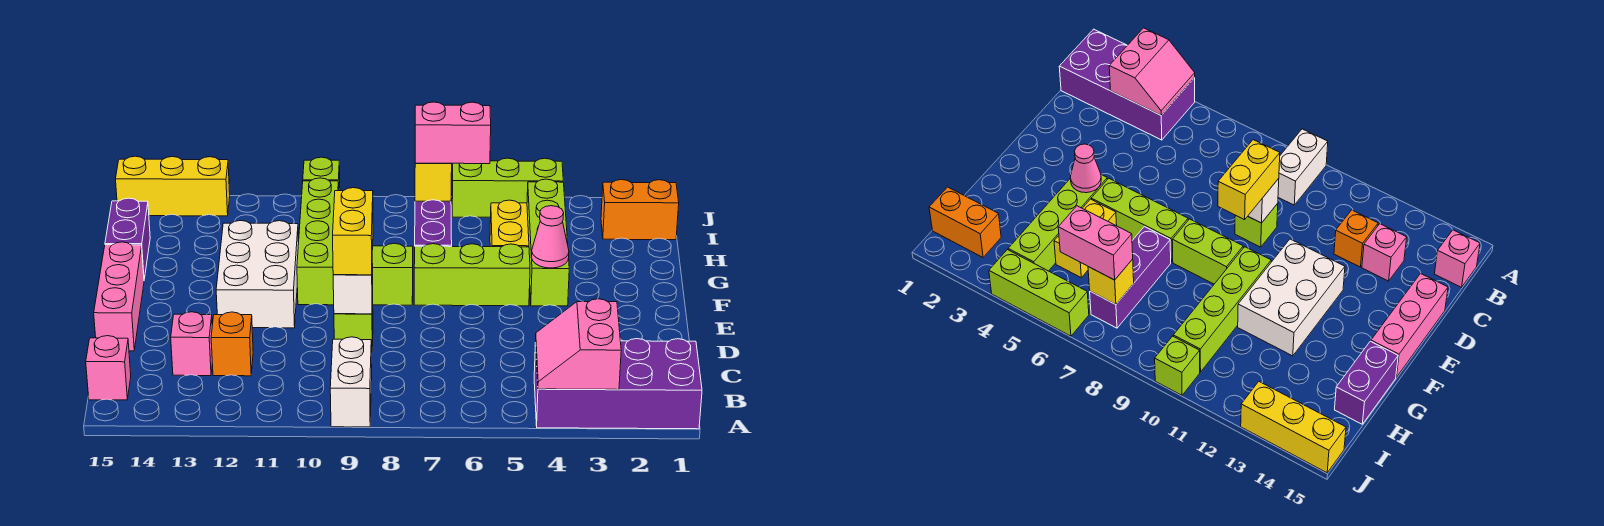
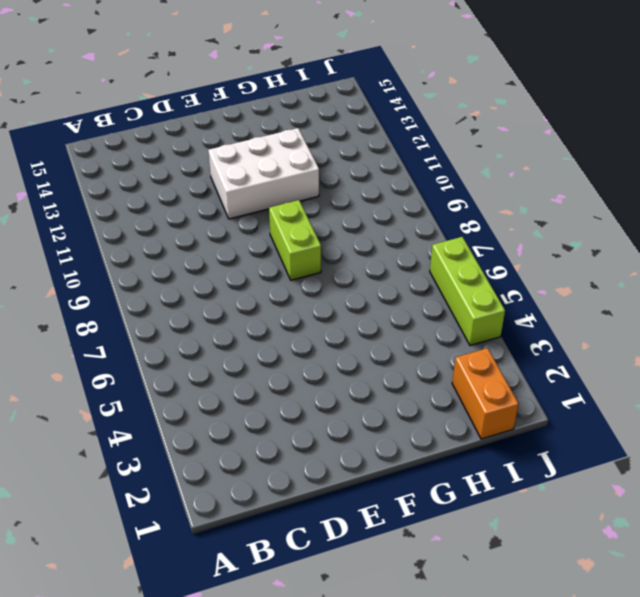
none -> purple 2x4 brick [534,339,702,429]
none -> white 1x2 brick [330,337,372,427]
none -> pink 1x1 brick [86,336,131,400]

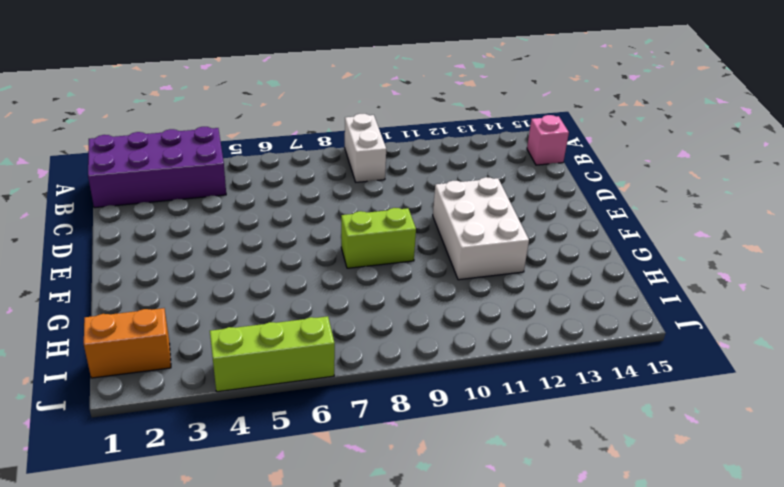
none -> orange 1x1 brick [211,312,253,376]
none -> pink 1x1 brick [171,312,212,376]
none -> lime 1x1 brick [334,299,373,352]

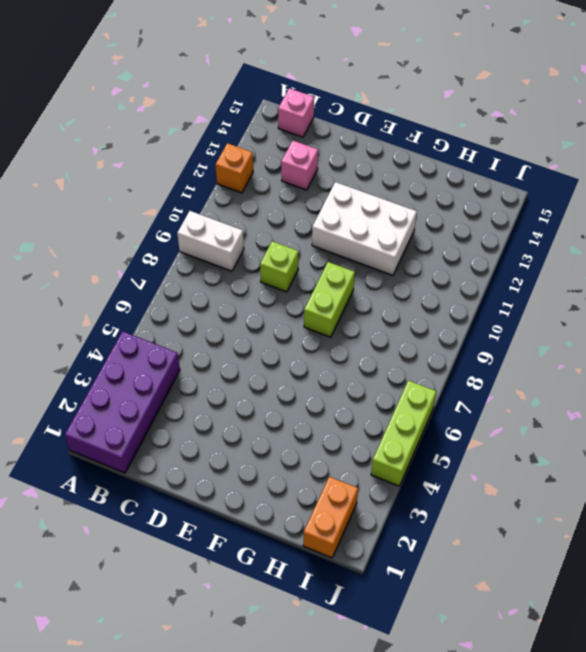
orange 1x1 brick [216,143,253,193] -> orange 1x1 brick moved to [211,312,253,376]
none -> pink 1x3 brick [94,242,144,351]
none -> lime 1x4 brick [527,179,569,306]
none -> lime 1x3 brick [414,244,530,306]

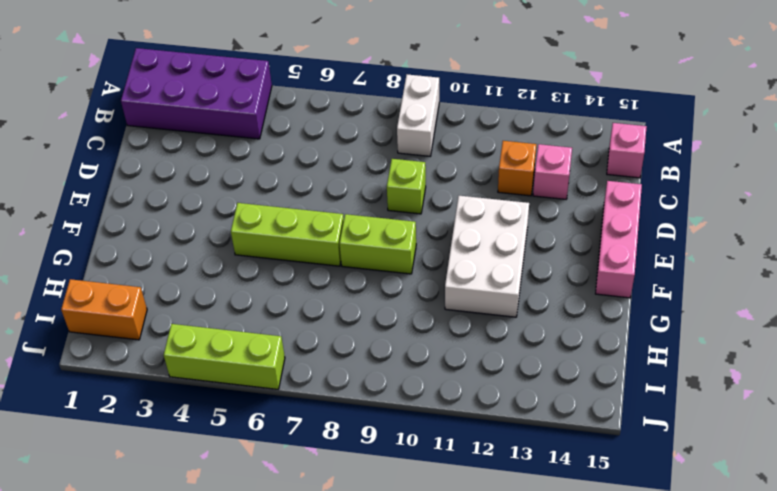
none -> lime 1x4 brick [527,179,569,306]
none -> lime 1x4 brick [297,178,339,305]
none -> yellow 1x2 brick [490,200,529,247]

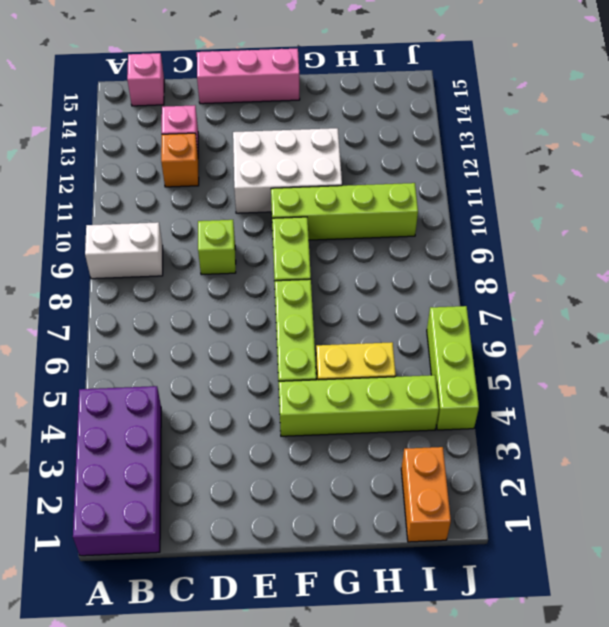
none -> purple 1x3 brick [415,200,452,247]
none -> purple 1x2 brick [105,198,150,279]
none -> lime 1x1 brick [303,157,340,191]

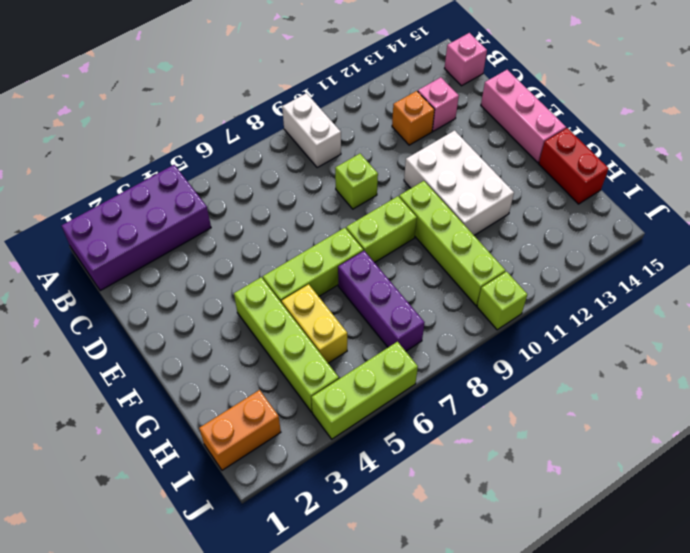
red 1x2 brick [539,128,609,204] -> purple 1x2 brick [105,198,150,279]
none -> yellow 1x3 brick [116,156,230,216]
none -> pink 2x2 slope [536,299,621,390]
none -> white 1x1 brick [333,263,373,314]

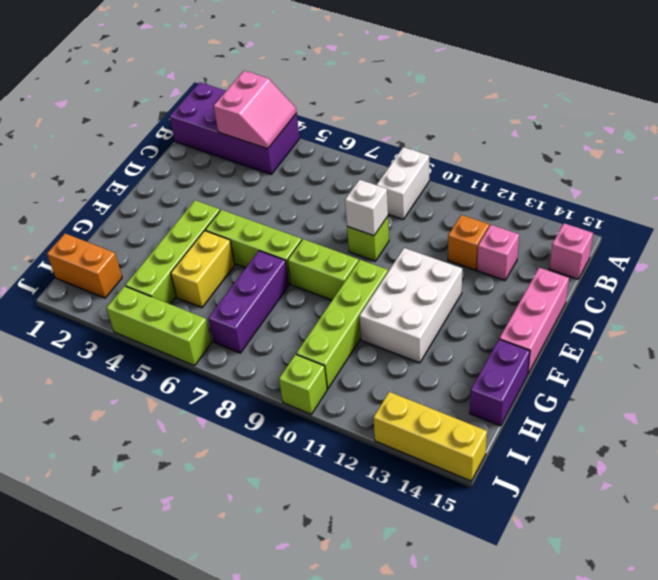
none -> pink 1x1 cone [532,206,569,268]
none -> yellow 1x1 brick [415,163,452,201]
none -> yellow 1x2 brick [333,188,373,275]

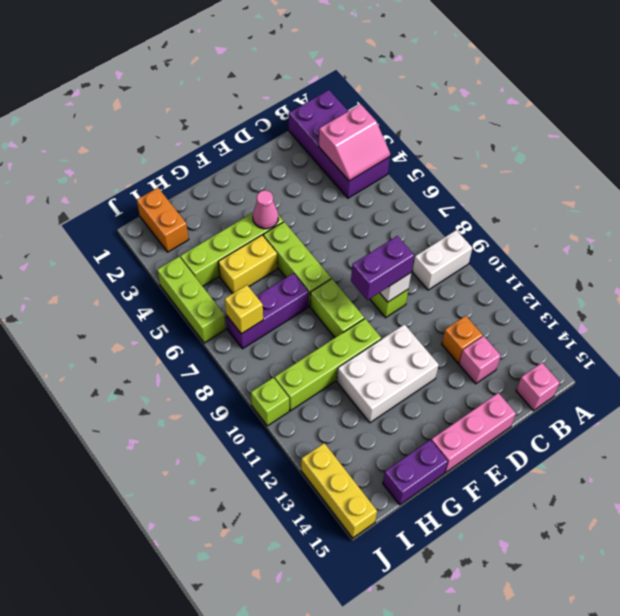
purple 1x2 brick [351,236,414,300] -> yellow 1x2 brick [333,188,373,275]
none -> pink 1x2 brick [415,102,491,164]

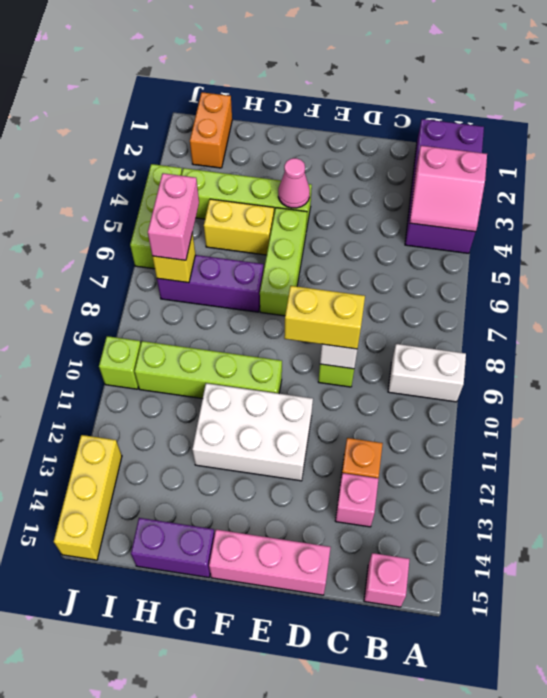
none -> lime 1x2 brick [372,243,413,305]

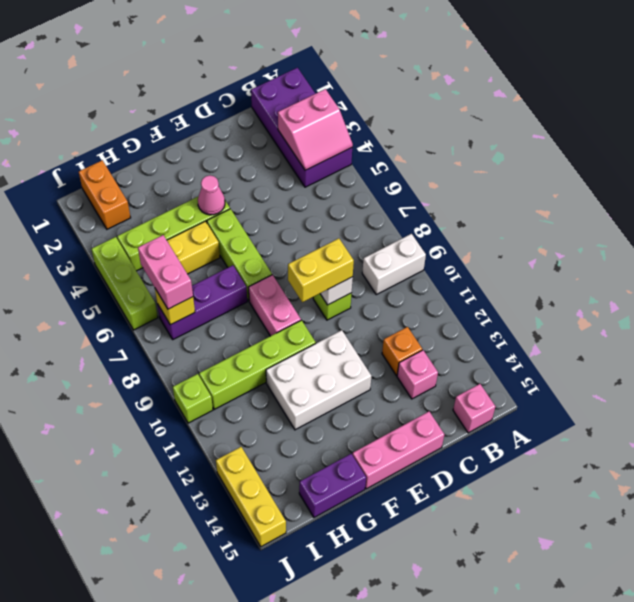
pink 1x2 brick [249,275,301,336] -> lime 1x2 brick [372,243,413,305]

